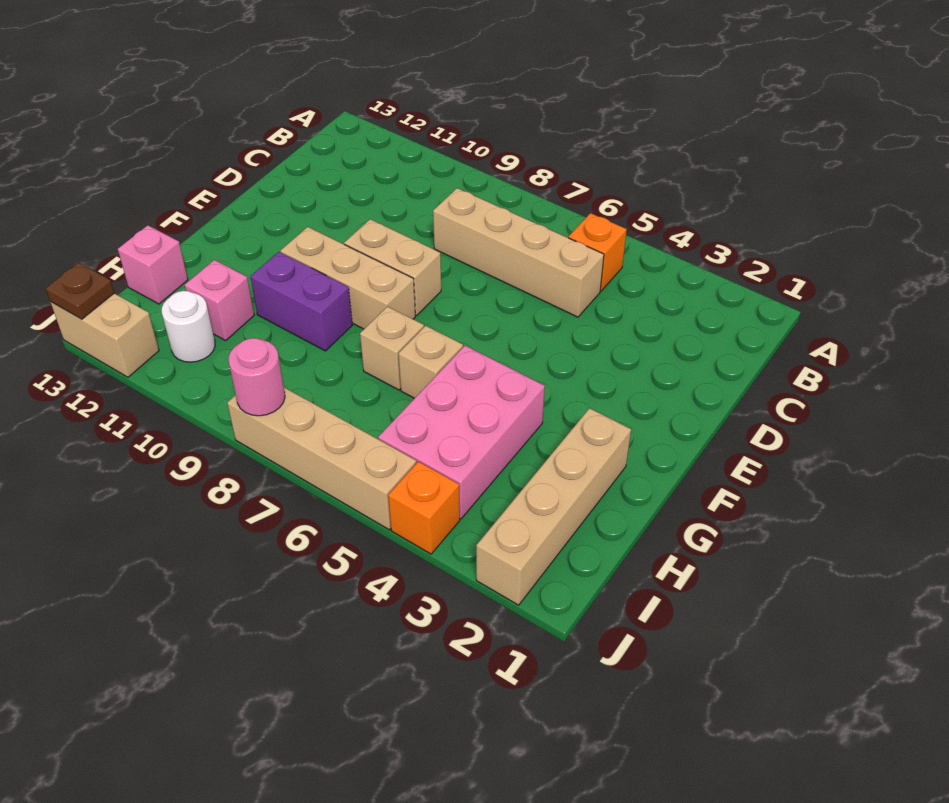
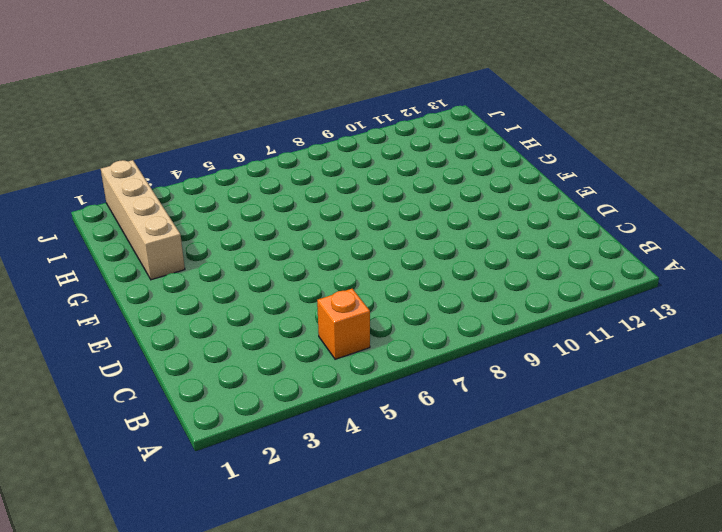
none -> tan 1x4 brick [433,188,604,317]
none -> tan 1x2 brick [344,219,441,315]
none -> tan 1x3 brick [280,227,415,329]

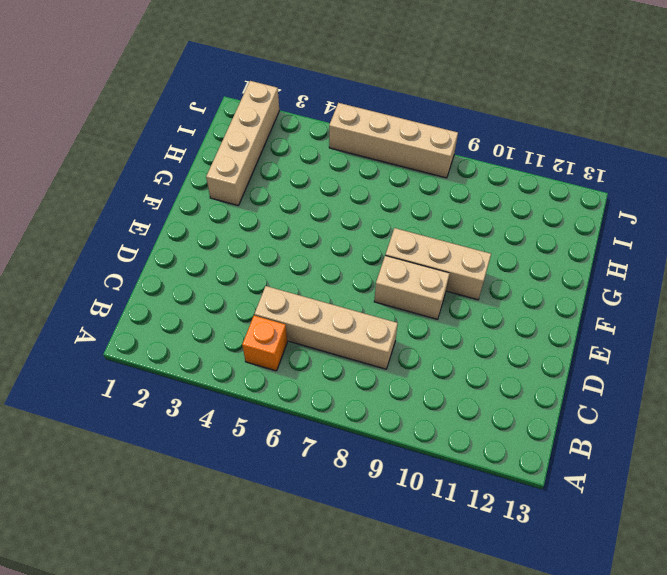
none -> pink 2x3 brick [378,346,545,519]
none -> tan 1x1 brick [398,326,463,398]
none -> tan 1x1 brick [360,306,424,390]

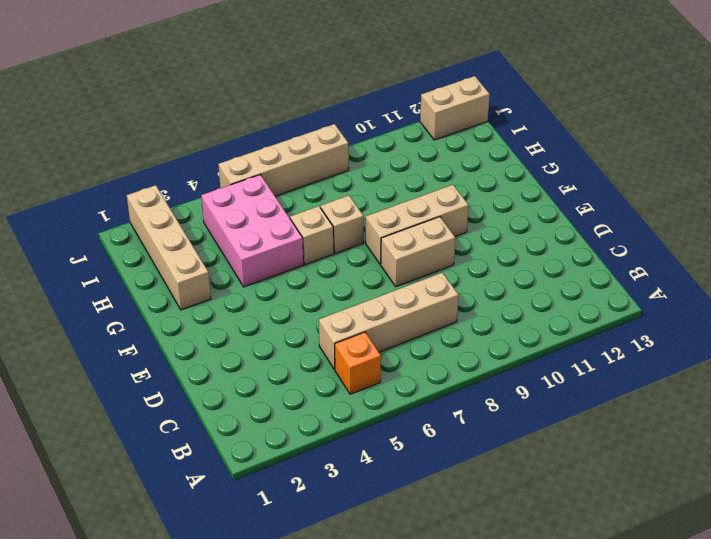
none -> purple 1x2 brick [251,252,352,351]
none -> pink 1x1 brick [185,260,254,340]
none -> pink 1x1 brick [118,225,188,304]

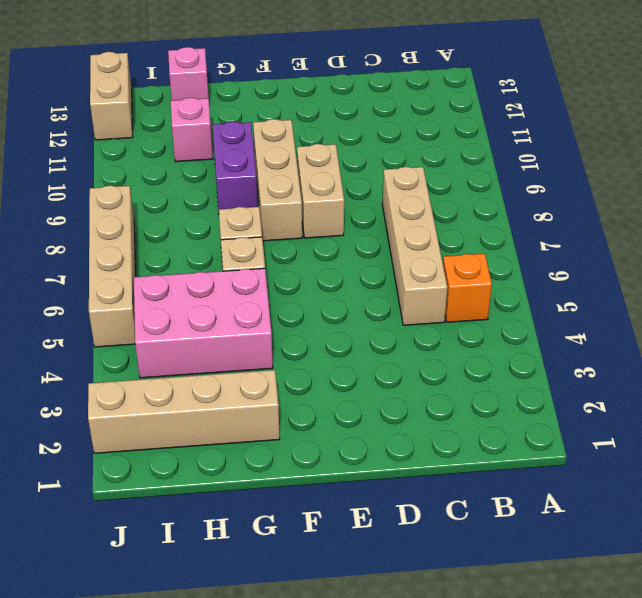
none -> white 1x1 round brick [162,291,215,362]
none -> orange 1x1 brick [388,462,460,554]
none -> pink 1x1 round brick [229,338,285,416]

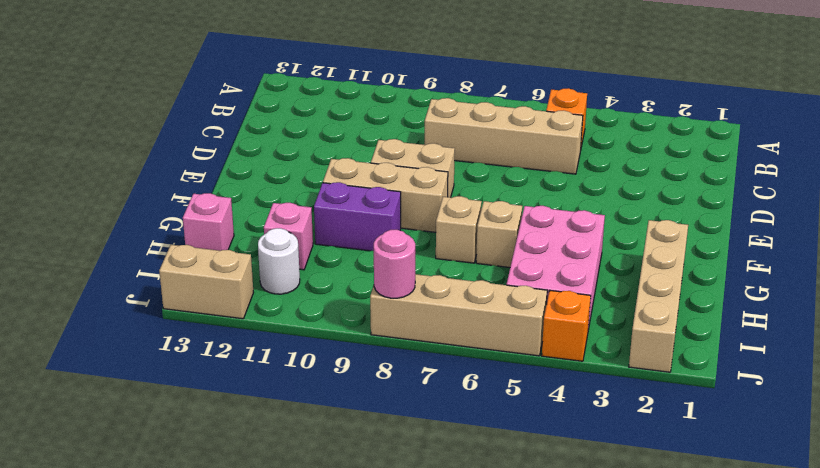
none -> brown 1x1 plate [46,263,114,319]

